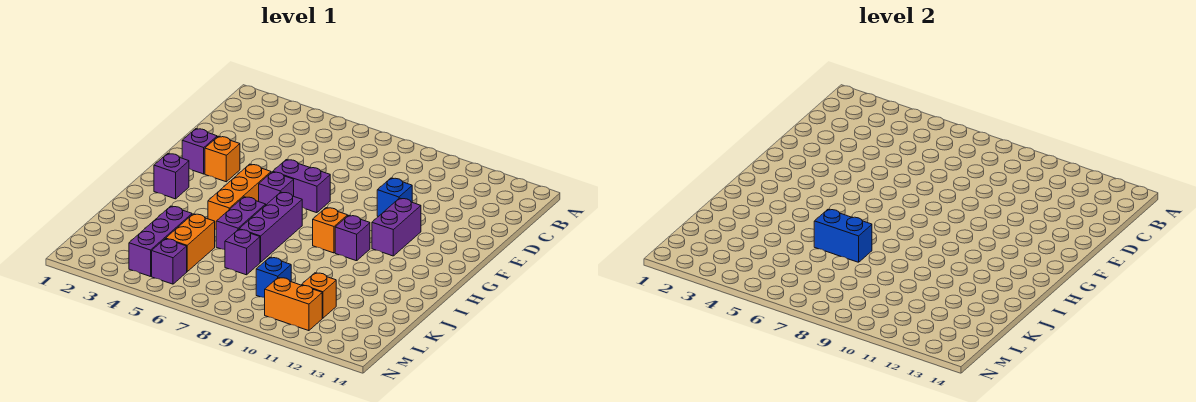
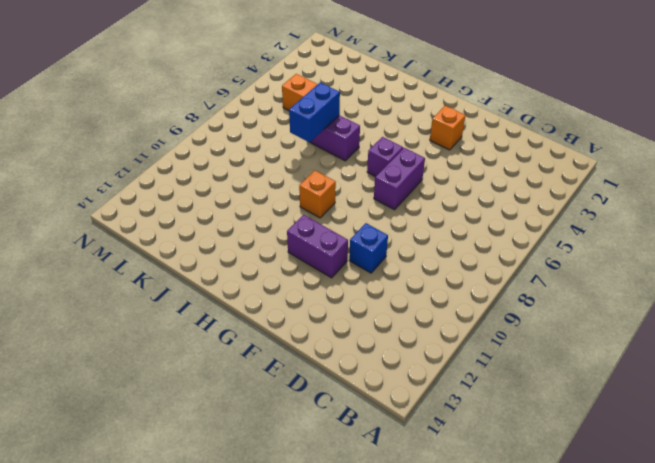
none -> purple 1x1 brick [182,129,217,174]
none -> orange 1x3 brick [208,164,271,229]
none -> purple 1x1 brick [154,153,189,199]

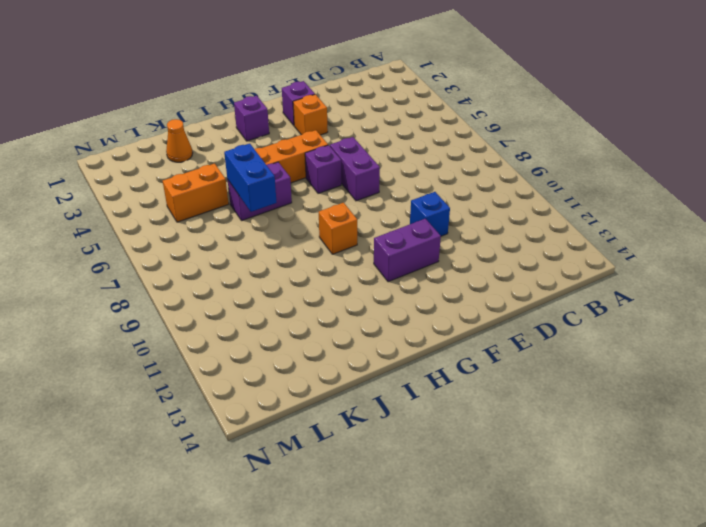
orange 1x1 cone [166,119,193,162] -> none
none -> purple 1x3 brick [239,192,302,262]
none -> purple 1x1 brick [335,215,370,261]
none -> purple 1x3 brick [129,206,192,277]

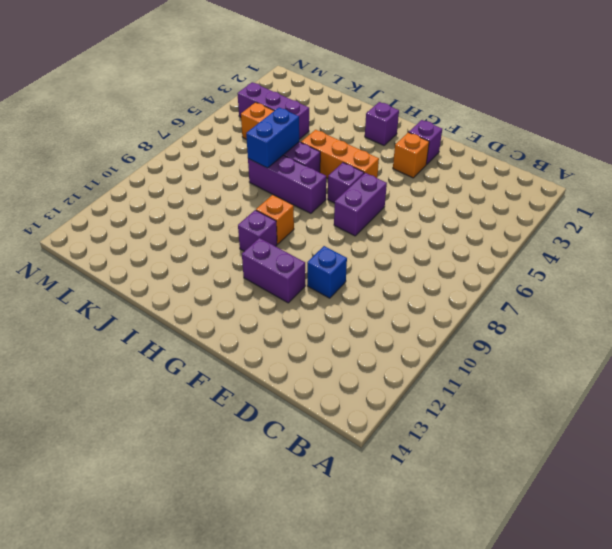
none -> purple 1x1 brick [225,229,260,275]
none -> blue 1x1 brick [256,257,291,298]
none -> orange 1x1 brick [302,273,336,318]

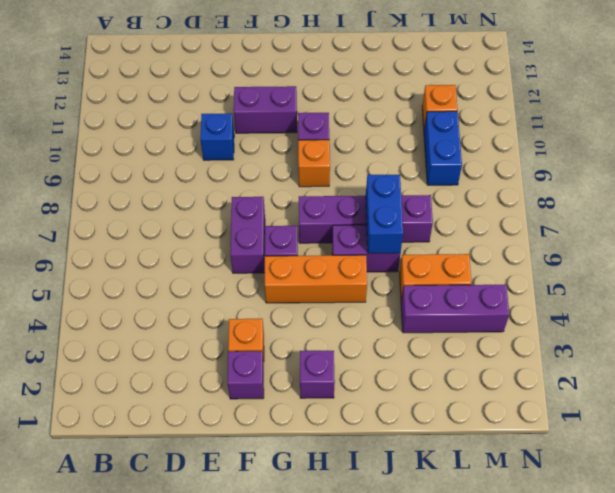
blue 1x2 brick [424,111,462,185] -> blue 1x1 brick [256,257,291,298]
none -> purple 1x1 brick [152,239,187,284]
none -> orange 1x2 brick [265,277,322,331]

